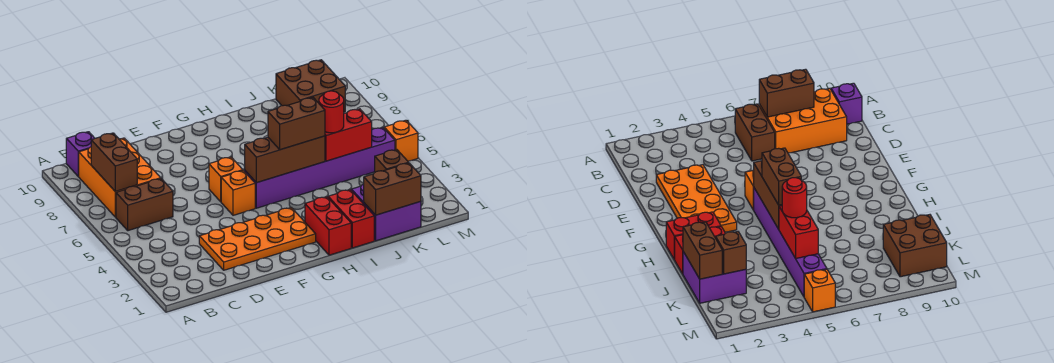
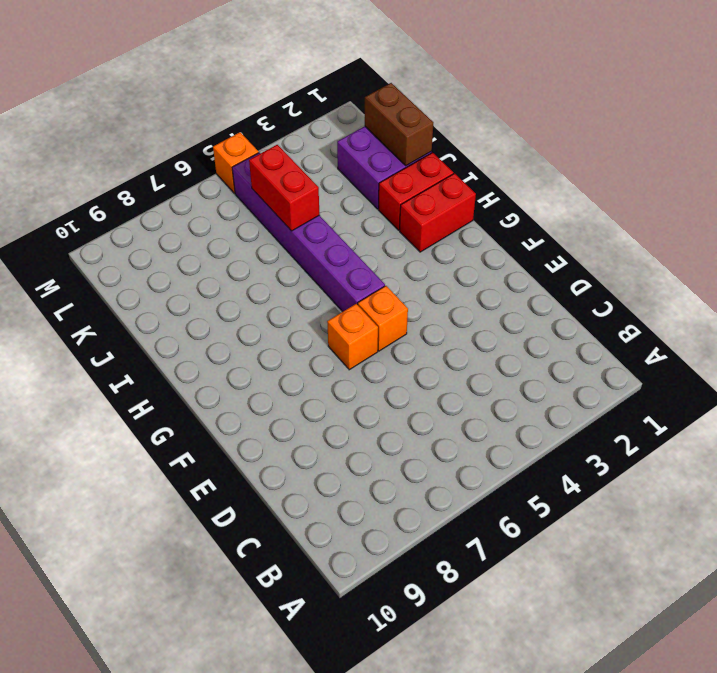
none -> brown 1x2 brick [116,179,173,231]
none -> orange 2x3 brick [78,138,161,217]
none -> purple 1x1 brick [66,132,95,176]

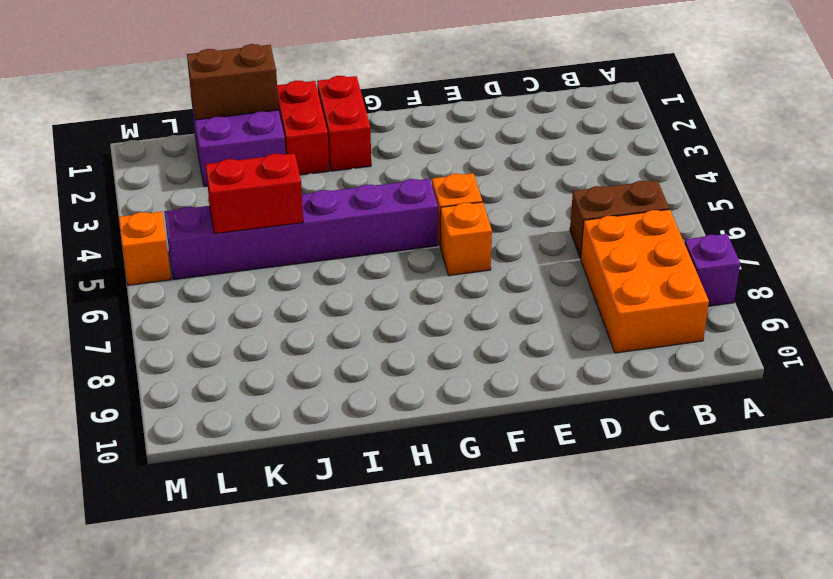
purple 1x1 brick [684,234,740,306] -> purple 1x1 brick moved to [66,132,95,176]
none -> orange 2x4 plate [199,208,316,270]
none -> brown 2x2 brick [276,60,345,112]
none -> brown 1x2 brick [91,133,137,191]

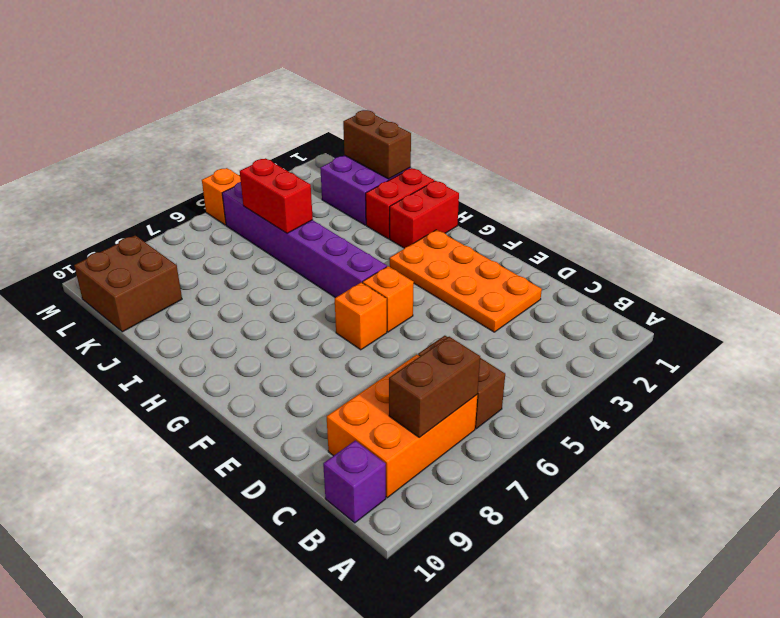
none -> brown 1x3 brick [245,136,325,183]
none -> brown 1x1 brick [375,149,409,172]
none -> brown 1x2 brick [268,98,325,150]

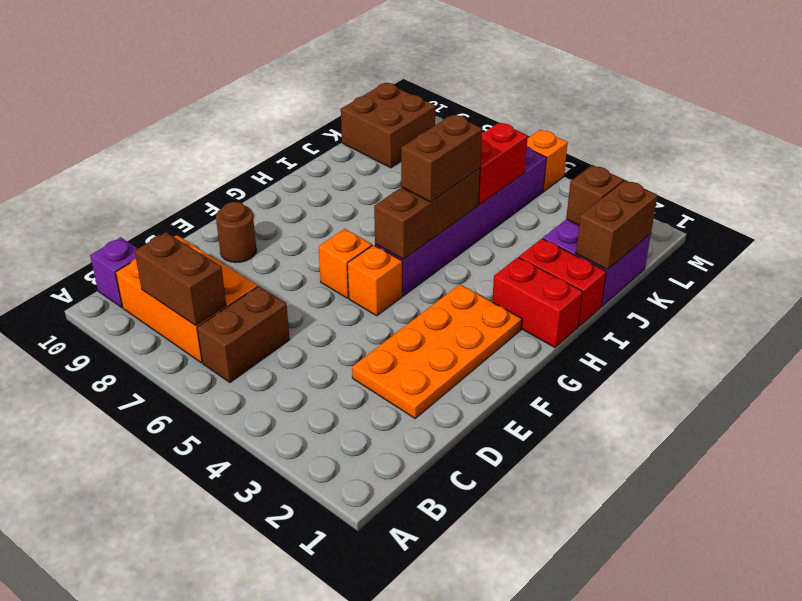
brown 1x1 round brick [216,202,256,262] -> none
none -> red 1x1 round brick [319,91,344,133]

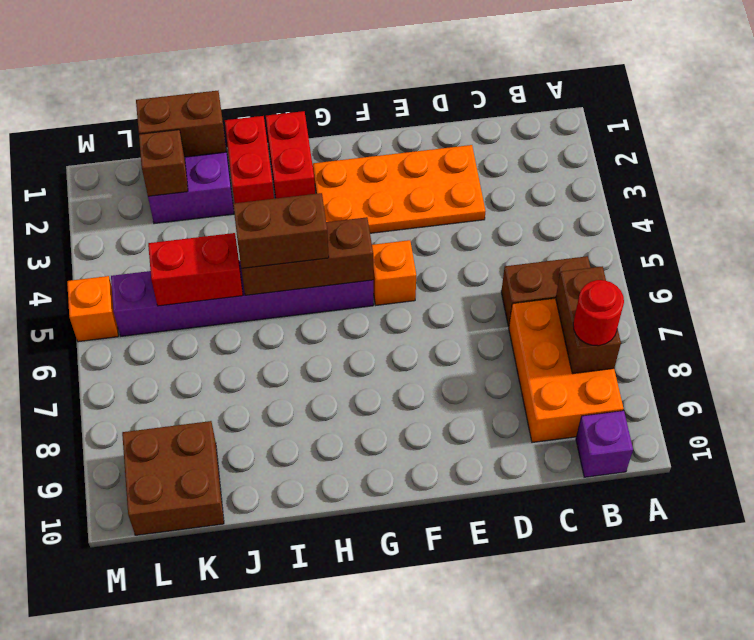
red 1x1 round brick [573,280,624,346] -> red 1x1 round brick moved to [319,91,344,133]
none -> orange 1x1 brick [209,157,243,202]

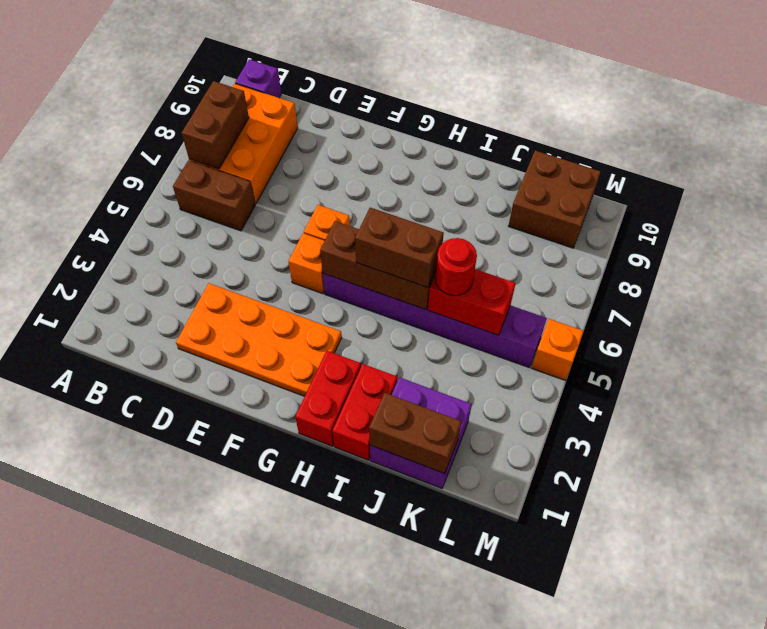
none -> brown 1x1 brick [375,149,409,172]

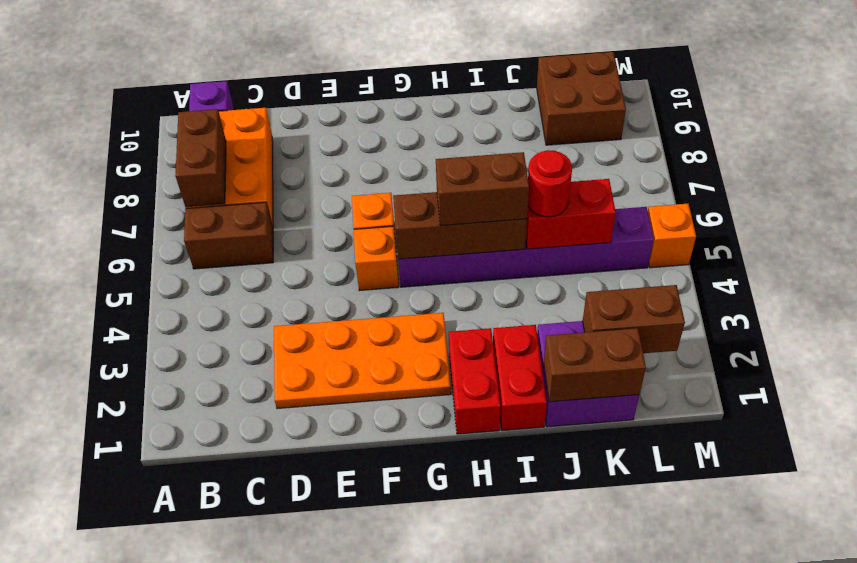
brown 1x2 brick [583,285,685,353] -> brown 1x1 brick [375,149,409,172]

